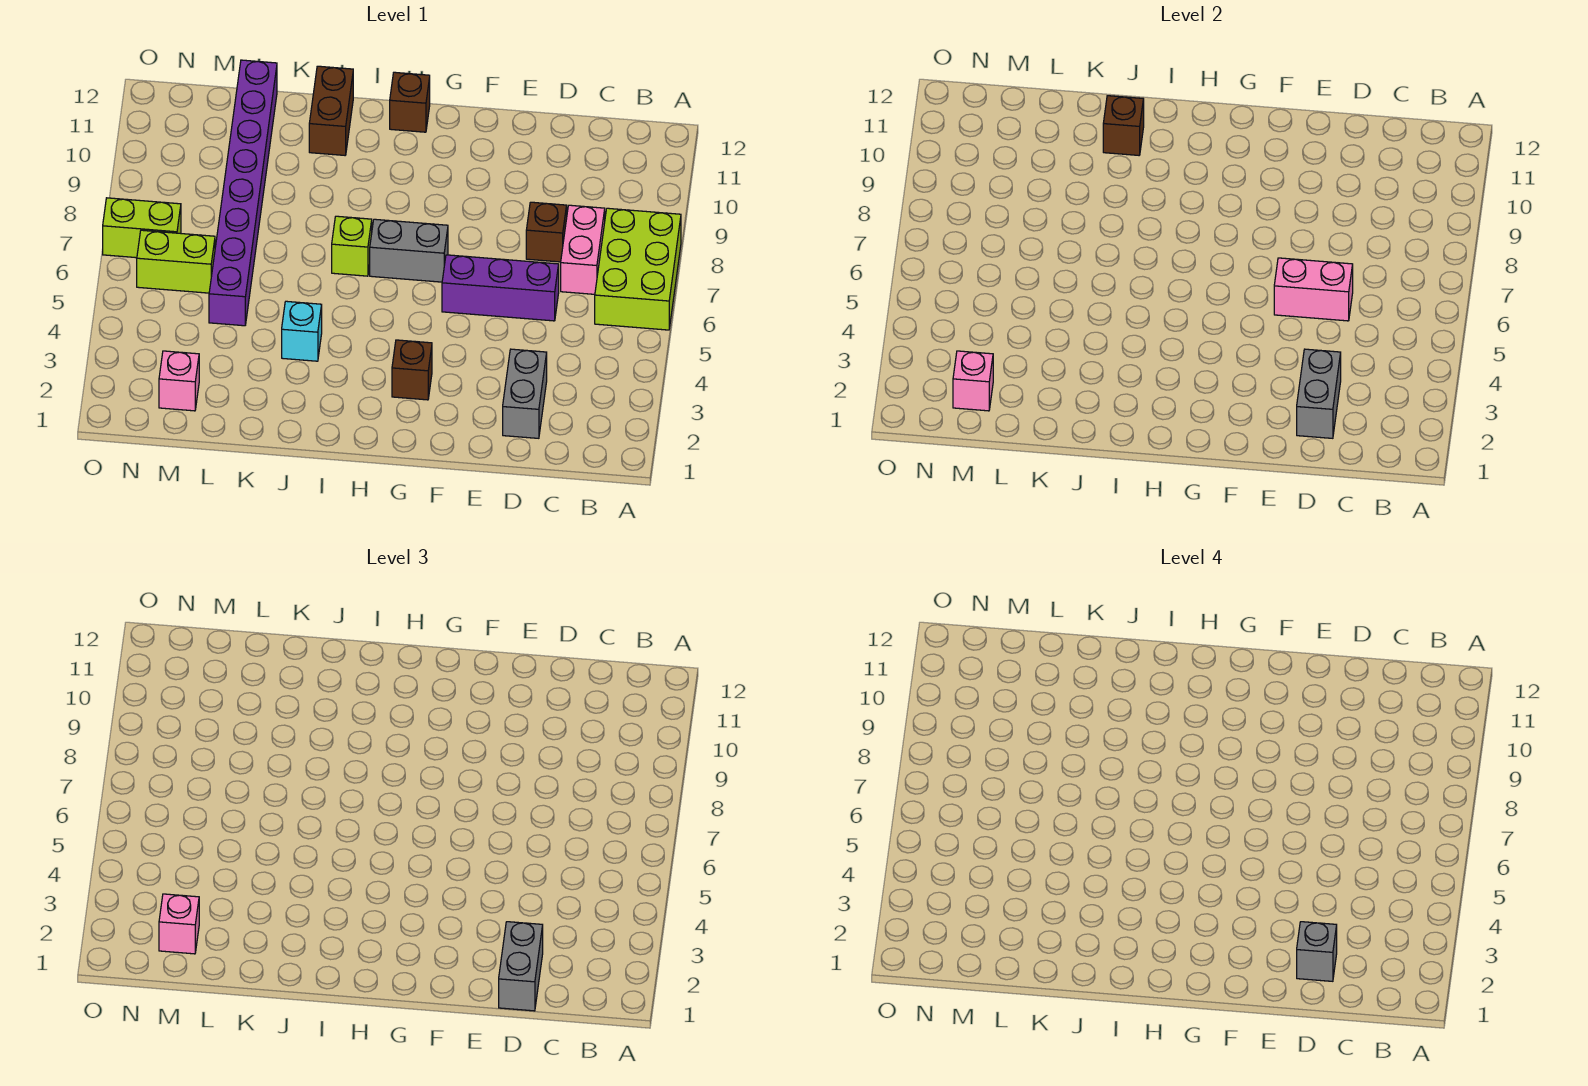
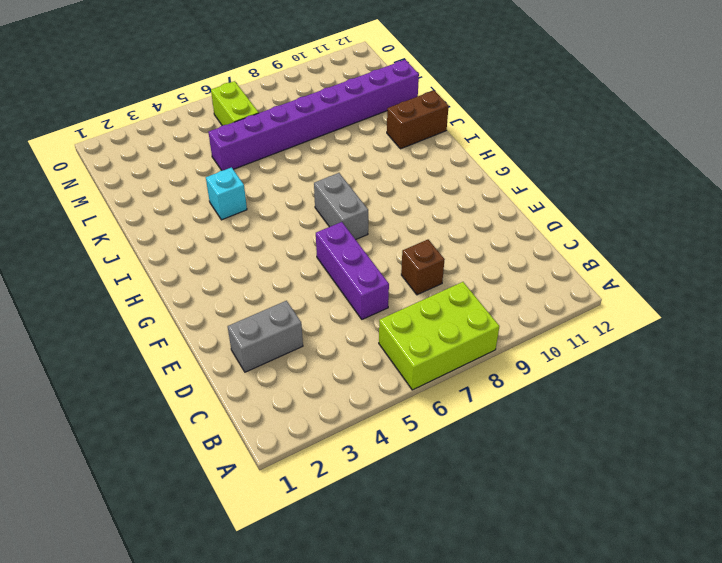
none -> pink 1x2 brick [561,205,605,294]
none -> brown 1x1 brick [392,340,432,400]
none -> brown 1x1 brick [390,72,430,132]

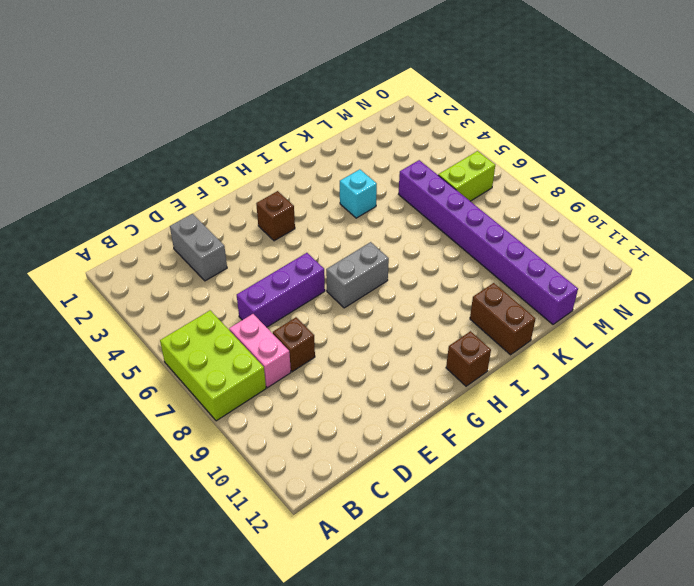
none -> lime 1x1 brick [332,216,372,276]
none -> pink 1x1 brick [159,351,199,411]
none -> lime 1x2 brick [103,198,181,258]

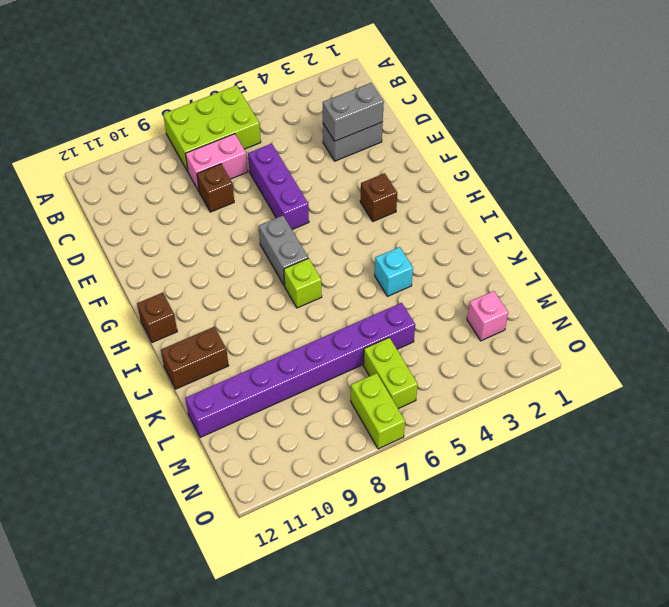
none -> pink 1x2 brick [1274,258,1353,321]
none -> brown 1x1 brick [1103,96,1144,155]
none -> pink 1x1 brick [953,351,993,411]

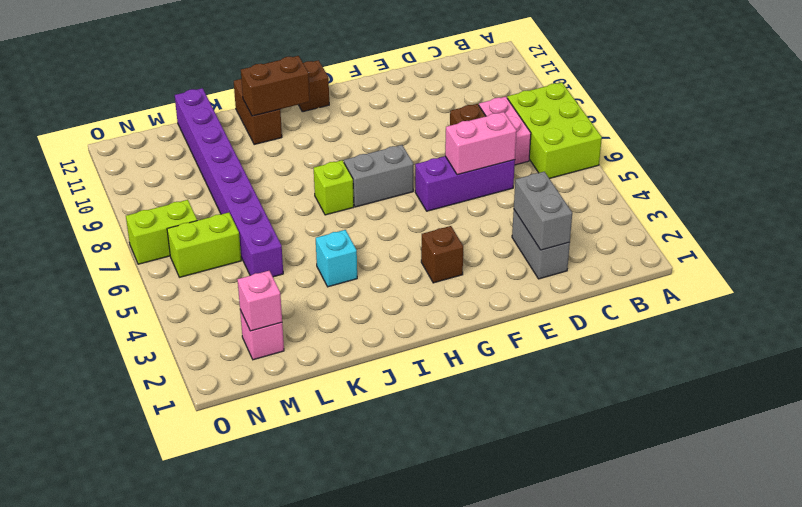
brown 1x2 brick [241,56,310,116] -> brown 1x1 brick [1103,96,1144,155]
none -> grey 1x2 brick [499,922,543,1011]
none -> pink 1x1 brick [159,894,199,954]
none -> grey 1x1 brick [1297,922,1337,981]

